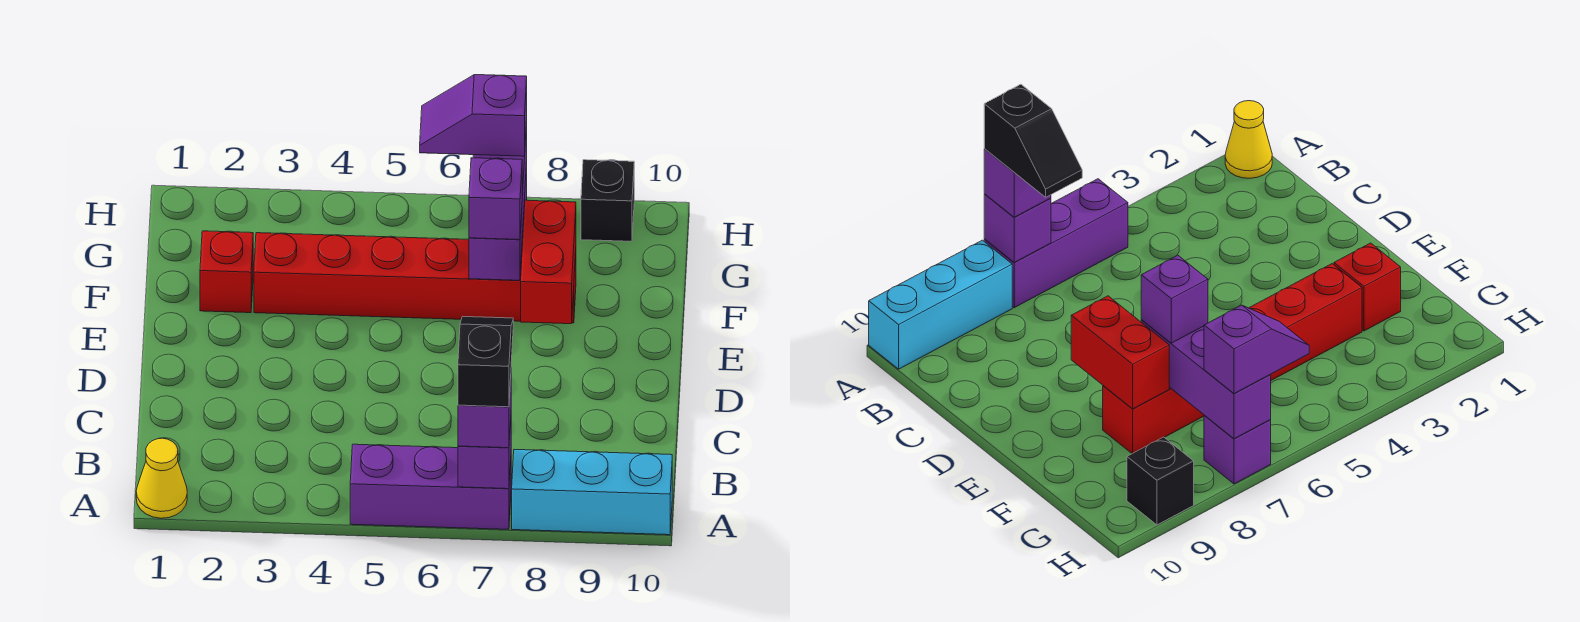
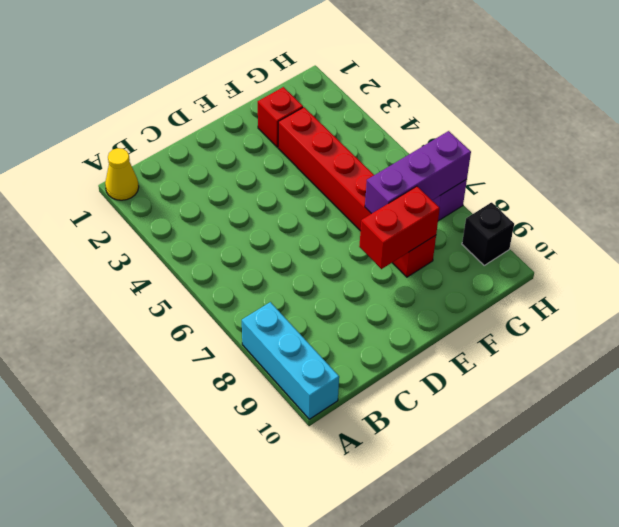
none -> purple 1x3 brick [350,444,511,529]
none -> purple 1x1 brick [458,421,511,489]
none -> purple 1x1 brick [458,380,511,448]

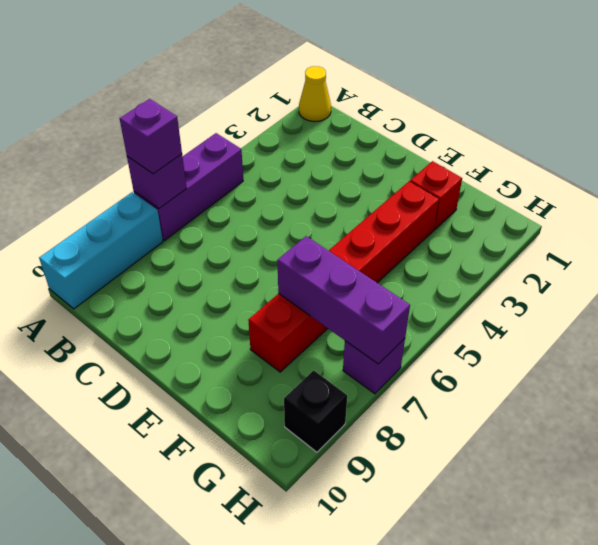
none -> red 1x2 brick [521,200,576,324]
none -> purple 1x1 brick [469,158,522,240]
none -> purple 1x2 slope [420,75,527,156]

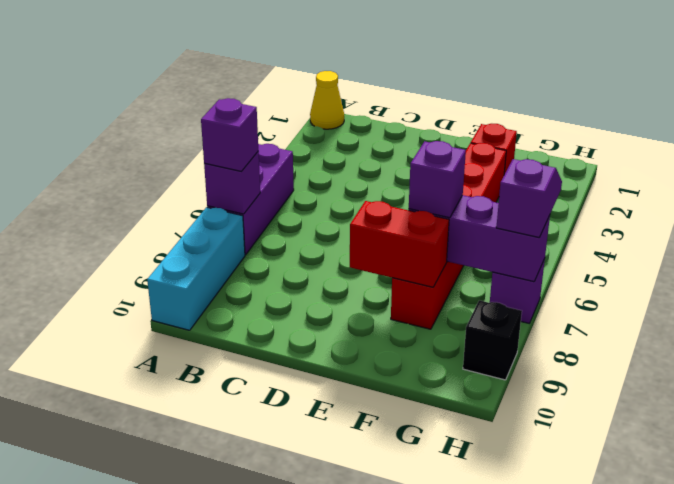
none -> black 1x2 slope [458,316,513,407]

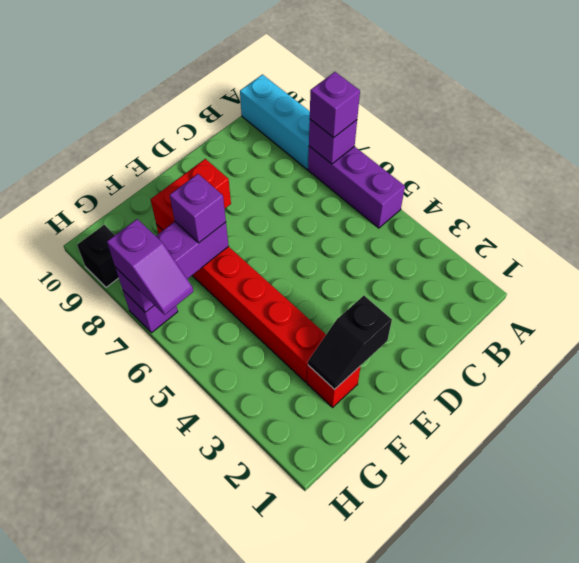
black 1x2 slope [308,296,392,390] -> black 1x2 slope moved to [458,316,513,407]
none -> yellow 1x1 cone [136,438,187,518]

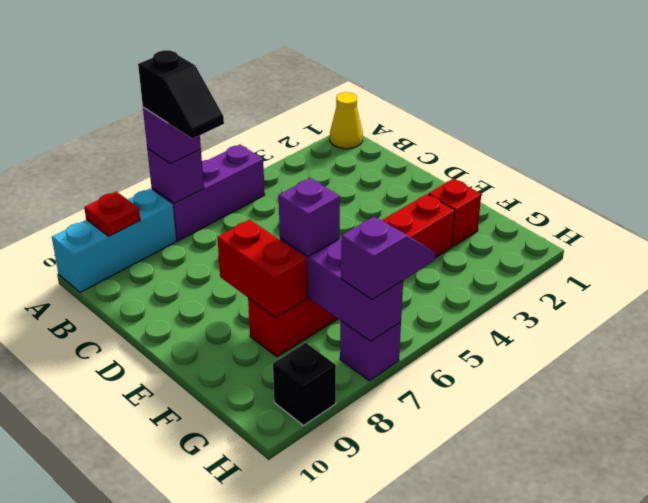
red 1x1 plate [84,192,140,236] -> none

